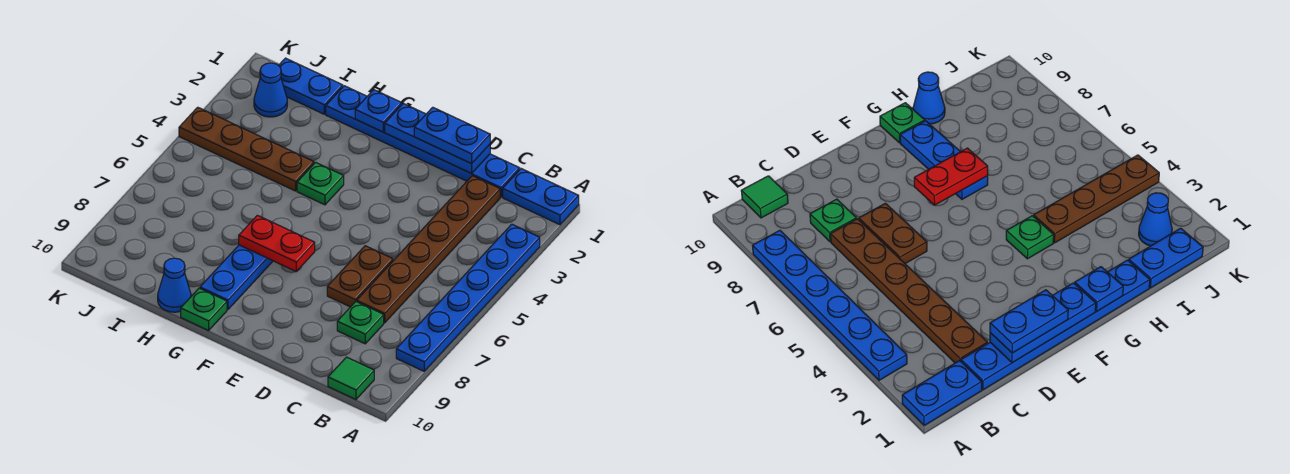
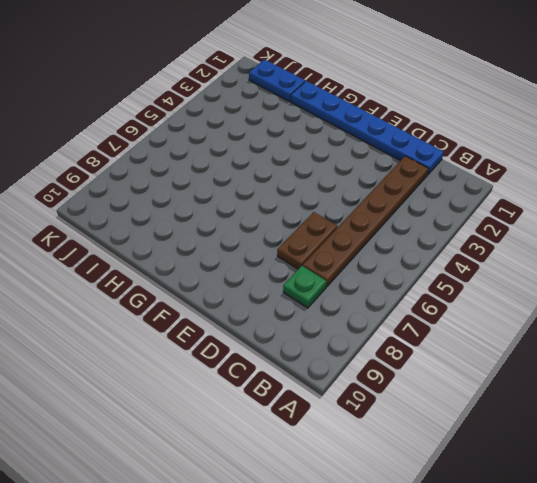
none -> blue 1x2 plate [503,169,579,225]
none -> blue 1x6 plate [396,224,540,371]
none -> green 1x1 tile [328,357,374,399]

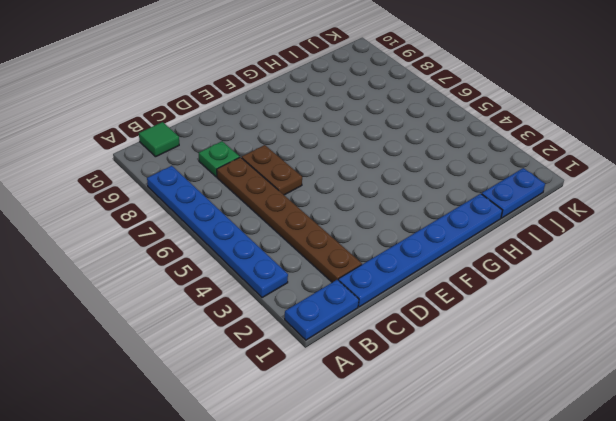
none -> green 1x1 plate [297,162,344,205]
none -> blue 1x3 plate [200,245,273,310]
none -> green 1x1 plate [181,288,227,331]

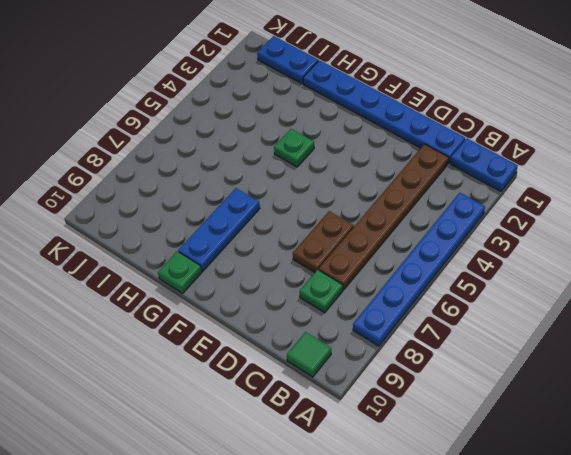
none -> brown 1x4 plate [179,107,314,191]
none -> blue 1x1 cone [158,258,191,312]
none -> blue 1x1 cone [254,63,287,117]

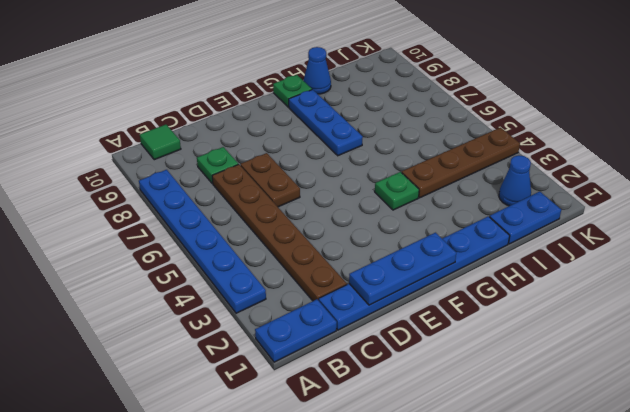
none -> red 1x2 plate [239,215,315,272]
none -> blue 1x1 plate [355,90,402,132]
none -> blue 1x2 plate [414,107,490,164]

